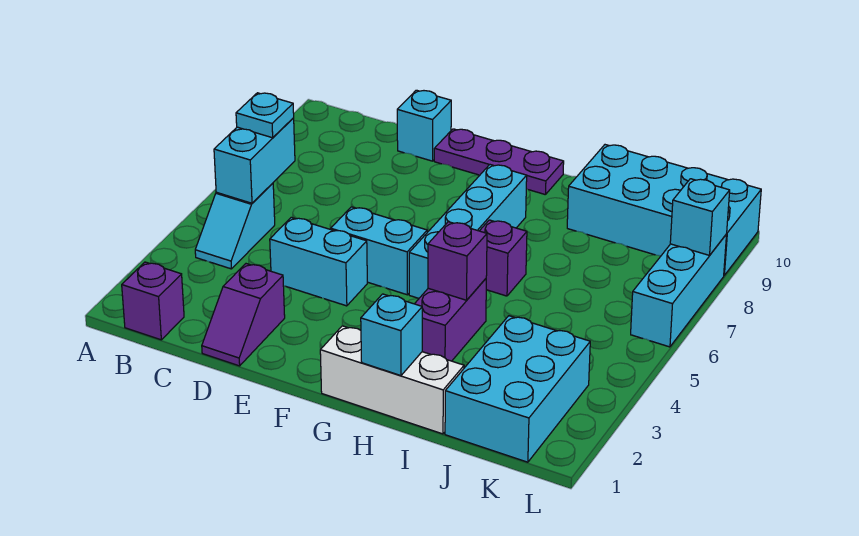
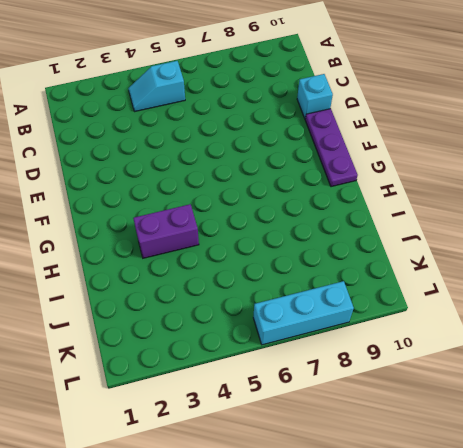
none -> purple 1x1 brick [122,262,184,340]
none -> purple 1x2 slope [202,264,285,366]
none -> cyan 1x2 brick [270,217,367,306]

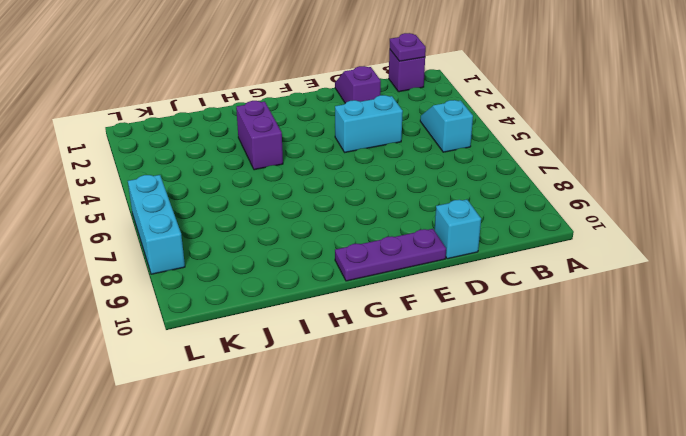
purple 1x1 plate [390,33,426,61] -> none
none -> cyan 1x2 brick [331,207,427,295]
none -> white 1x3 brick [320,326,464,434]
none -> cyan 1x4 brick [409,165,527,298]

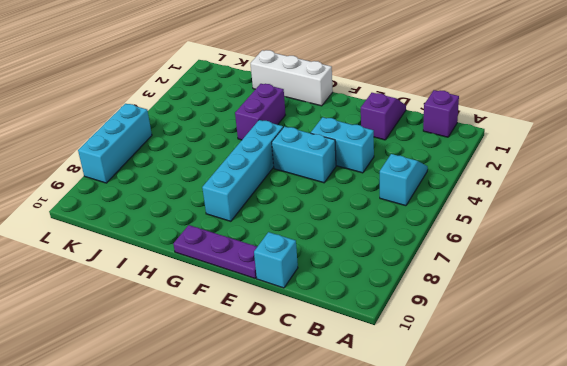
none -> purple 1x1 brick [480,220,527,296]
none -> cyan 2x4 brick [567,145,761,275]
none -> cyan 2x3 brick [445,316,590,462]

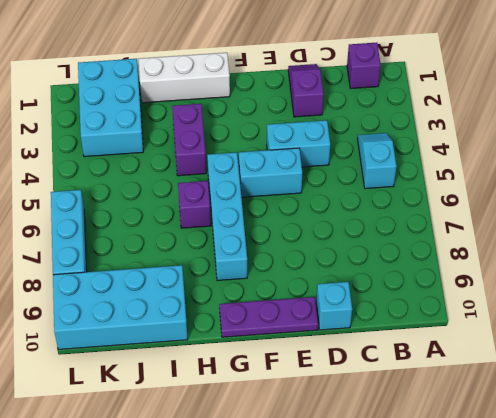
none -> cyan 1x2 brick [214,118,295,203]
none -> cyan 1x1 brick [361,294,422,376]
none -> purple 1x1 brick [428,222,487,300]

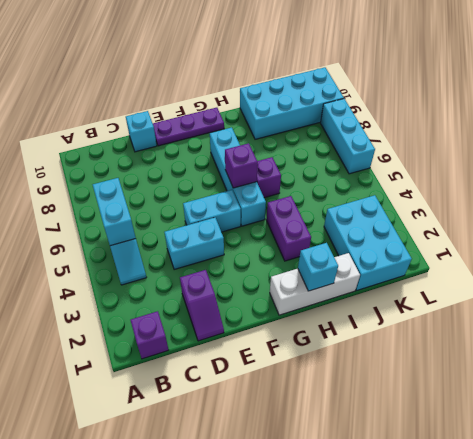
purple 1x1 brick [225,143,258,188] -> purple 1x1 brick moved to [428,222,487,300]
none -> cyan 1x1 brick [670,179,730,255]
none -> cyan 1x1 plate [236,93,294,138]

